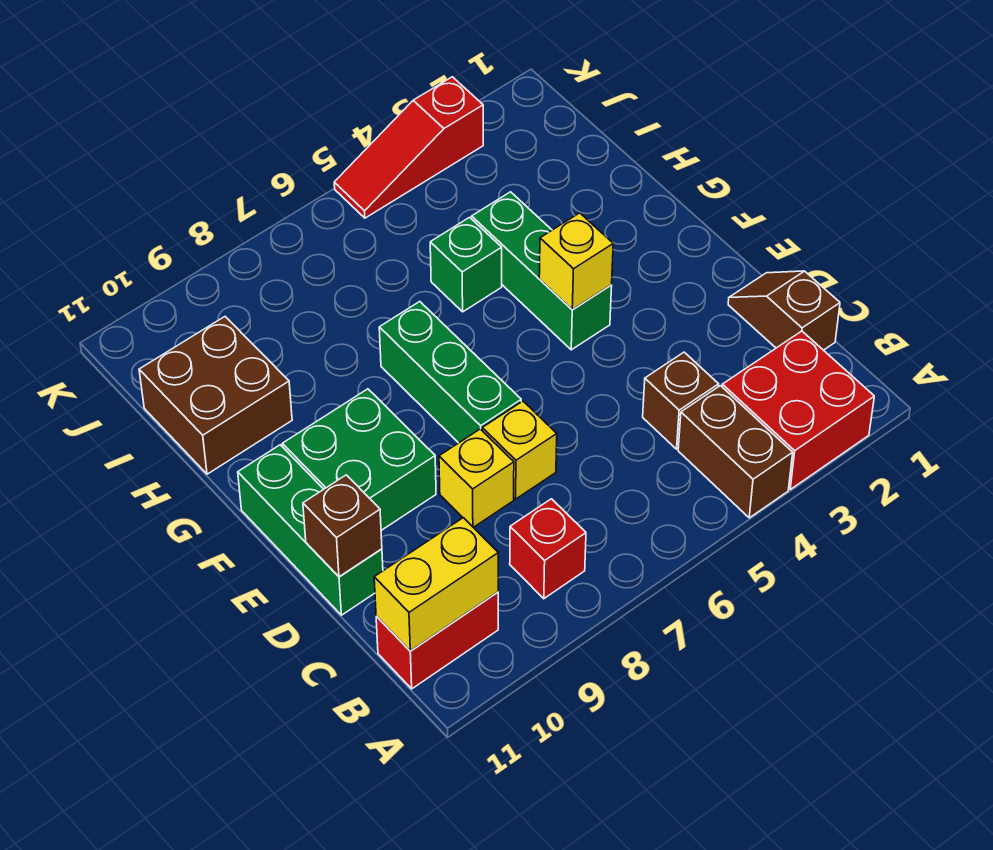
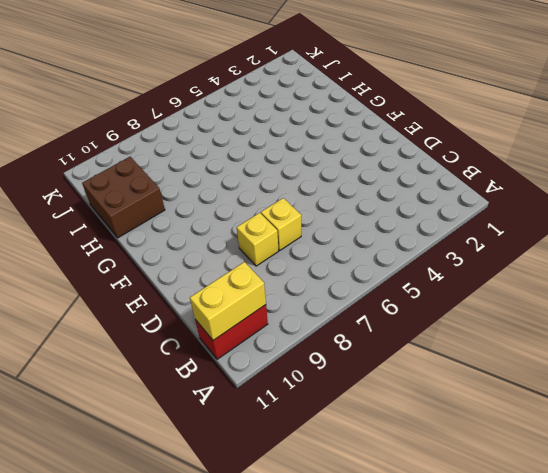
none -> red 2x2 brick [722,331,874,489]
none -> brown 1x2 brick [678,386,793,518]
none -> red 1x1 brick [510,499,586,599]

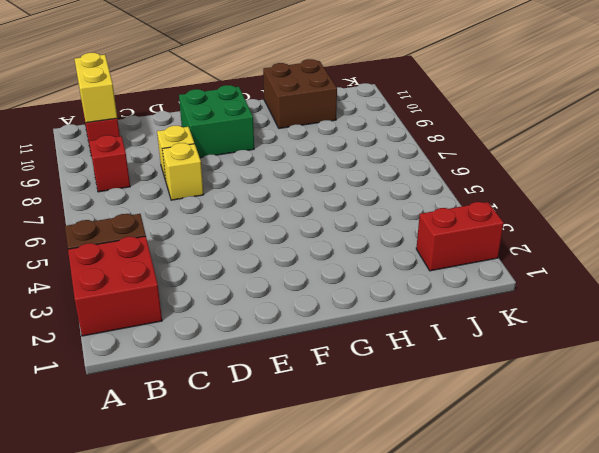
red 1x2 brick [416,202,504,271] -> none
none -> brown 1x2 slope [728,271,840,350]
none -> brown 1x1 brick [643,352,719,449]
none -> green 1x3 brick [238,445,383,615]

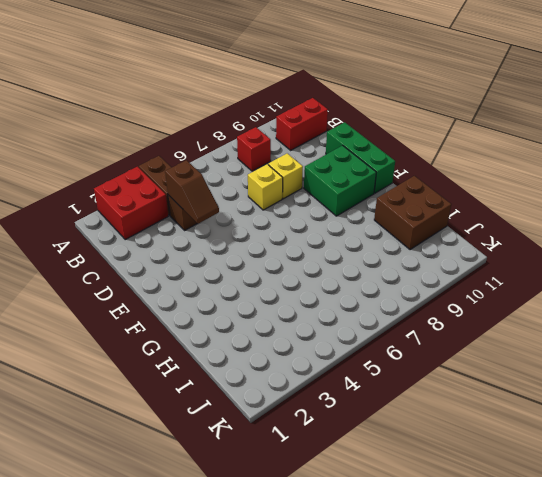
brown 1x2 slope [165,160,219,224] -> brown 1x2 slope moved to [728,271,840,350]
none -> green 1x3 brick [379,302,521,443]
none -> green 1x3 brick [472,192,612,350]
none -> green 1x1 brick [430,217,502,312]

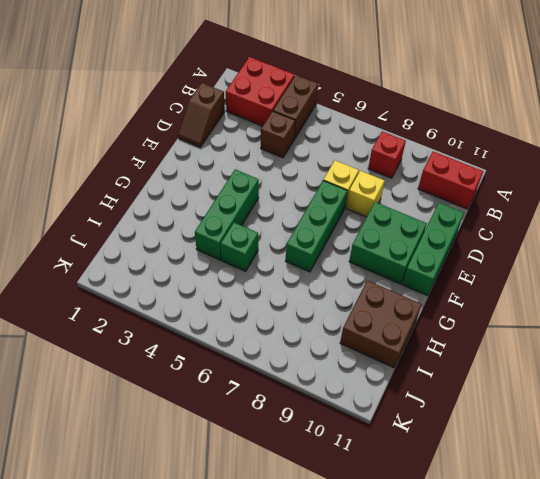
none -> red 1x3 slope [334,77,483,218]
none -> yellow 1x2 brick [374,518,498,651]
none -> brown 1x1 brick [303,475,382,577]

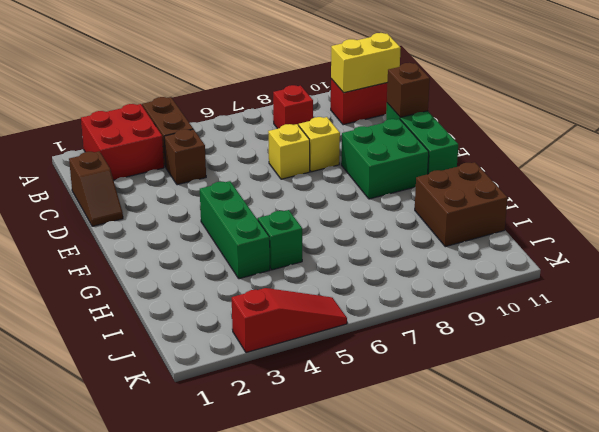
none -> green 1x3 brick [379,302,521,443]
none -> yellow 1x1 brick [539,213,613,310]

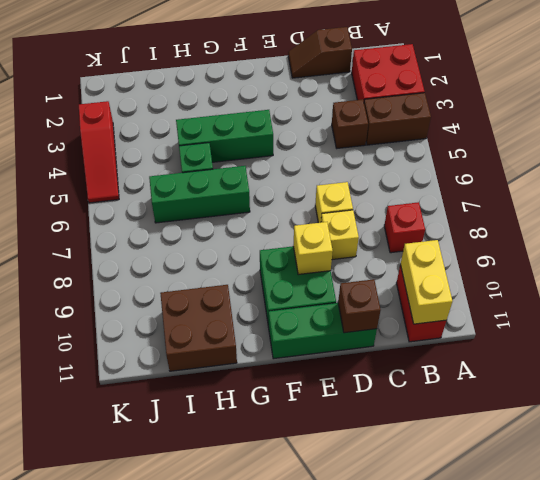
yellow 1x1 brick [293,222,333,275] -> yellow 1x1 brick moved to [539,213,613,310]
green 1x3 brick [149,166,250,223] -> green 1x3 brick moved to [379,302,521,443]

